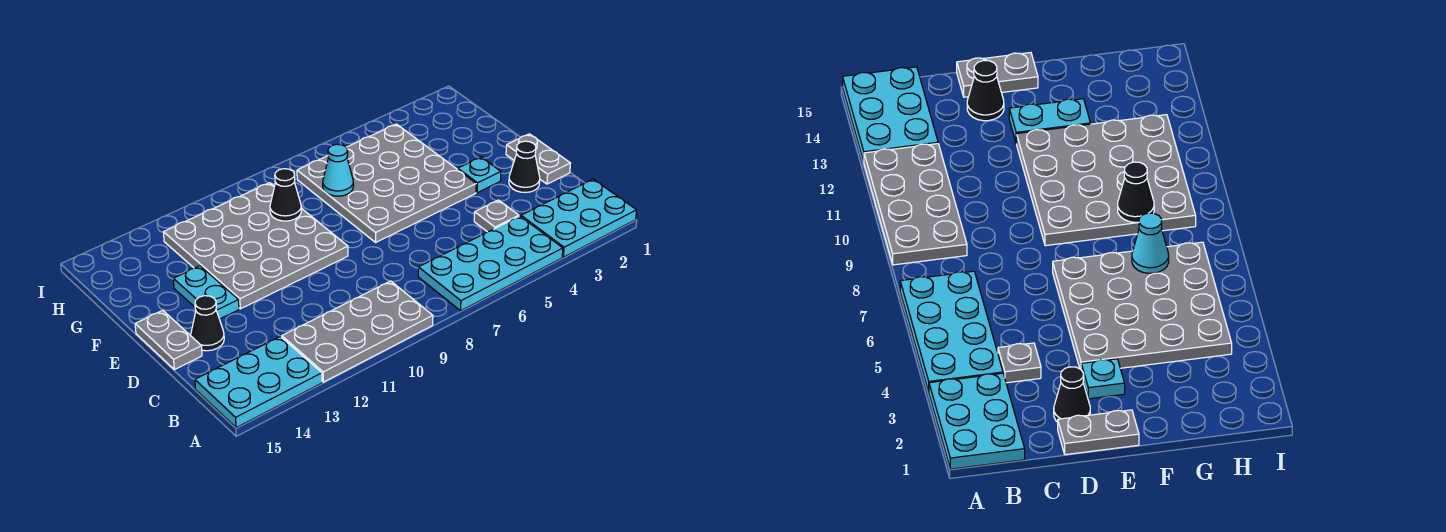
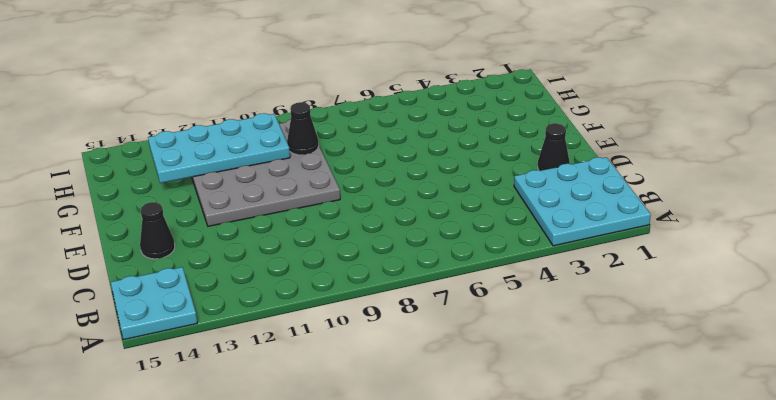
cyan 3x3 plate [514,157,651,246] -> cyan 2x3 plate [521,179,637,257]
cyan 2x2 plate [111,267,197,340] -> cyan 2x3 plate [195,336,322,428]
cyan 2x4 plate [148,113,290,183] -> cyan 2x4 plate moved to [418,216,563,311]
none -> grey 2x4 plate [282,281,433,382]
none -> grey 1x1 plate [474,200,519,232]
none -> grey 1x2 plate [506,134,570,184]

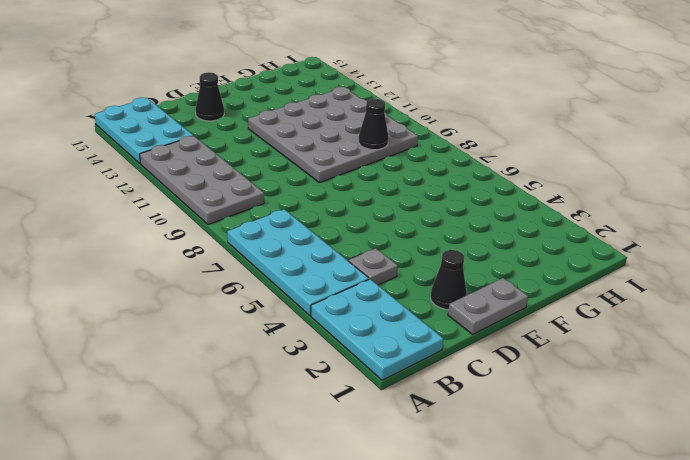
none -> grey 1x2 plate [135,310,202,370]
none -> cyan 1x1 plate [458,157,501,193]
none -> grey 4x4 plate [297,124,476,242]

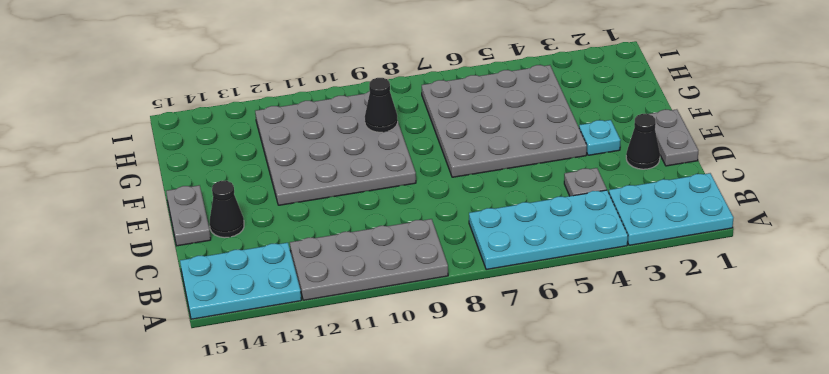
none -> cyan 1x2 plate [173,266,239,319]
none -> cyan 1x1 cone [323,144,354,196]

